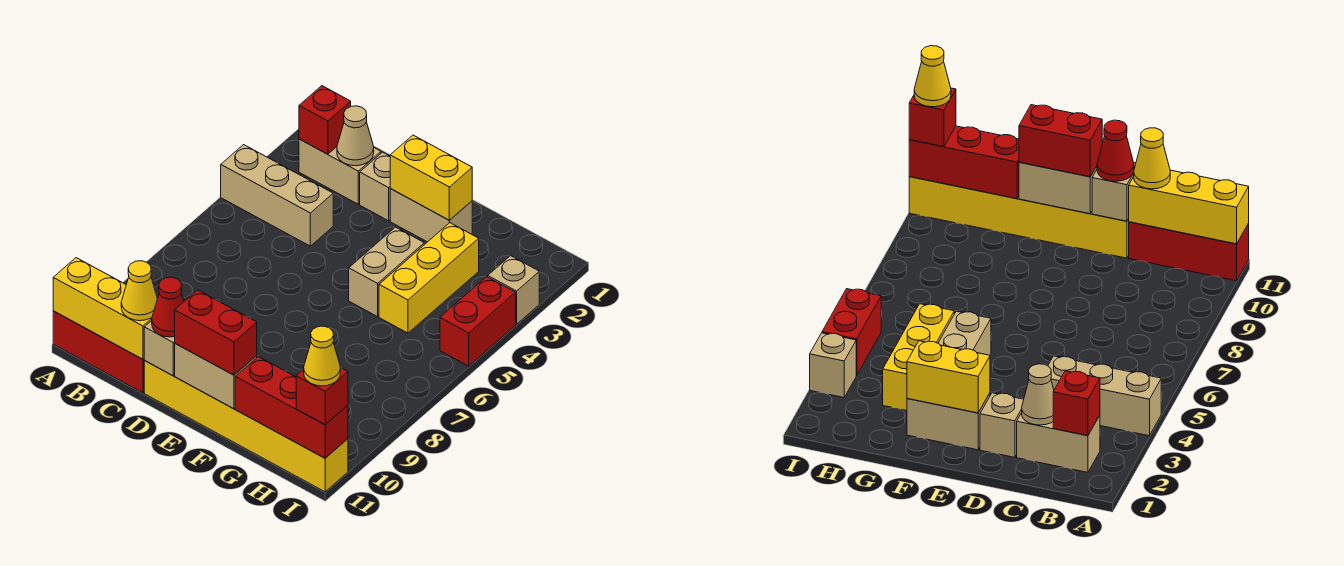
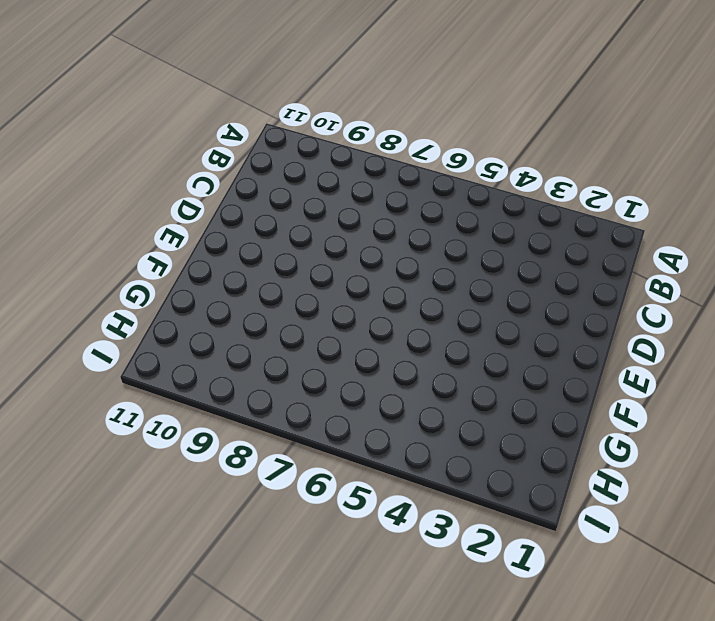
none -> tan 1x3 brick [221,145,333,246]
none -> red 1x3 brick [53,311,145,393]
none -> tan 1x2 brick [299,139,381,204]

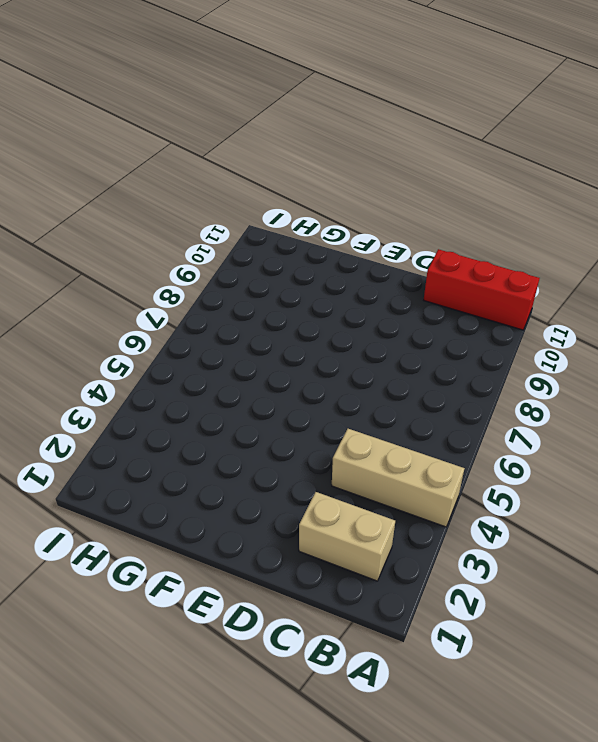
none -> tan 1x1 brick [360,152,390,221]
none -> yellow 1x6 brick [144,361,348,492]
none -> tan 1x2 brick [390,189,472,242]

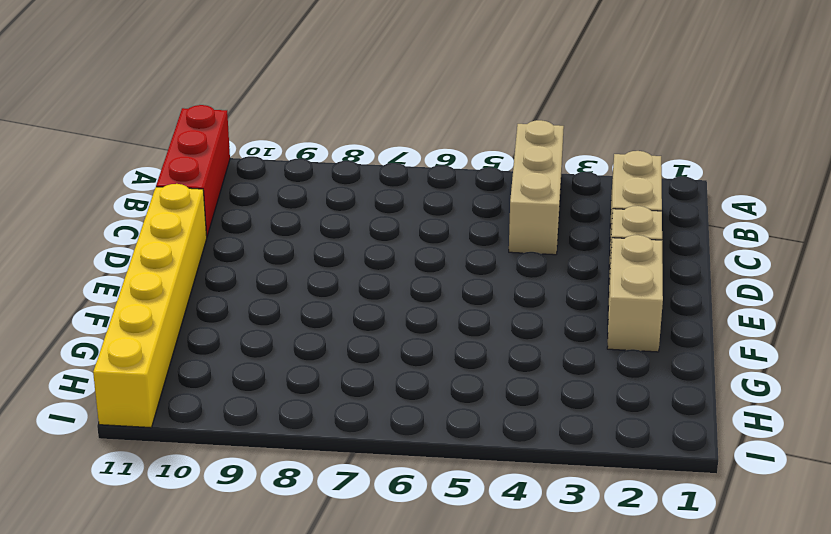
none -> tan 1x2 brick [349,227,424,317]
none -> yellow 1x3 brick [379,223,479,333]
none -> tan 1x1 brick [488,256,539,324]

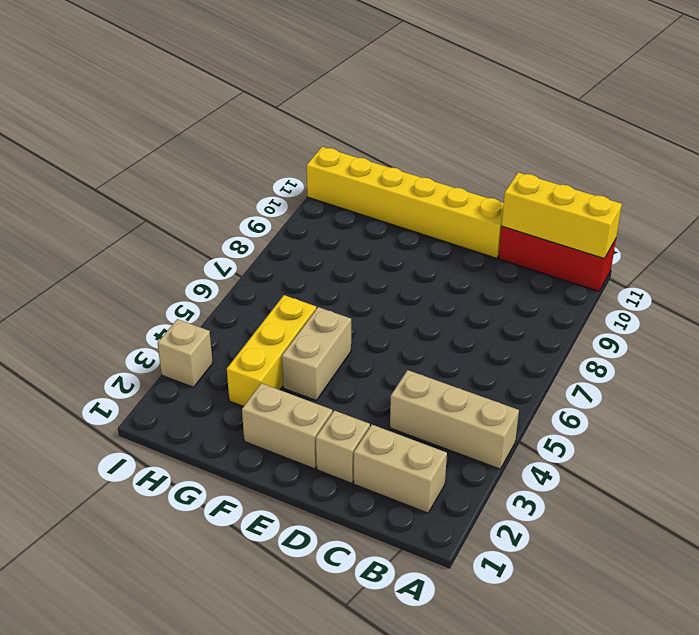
none -> red 1x2 brick [440,277,516,366]
none -> red 1x1 brick [299,86,351,154]
none -> tan 1x1 cone [337,106,374,166]

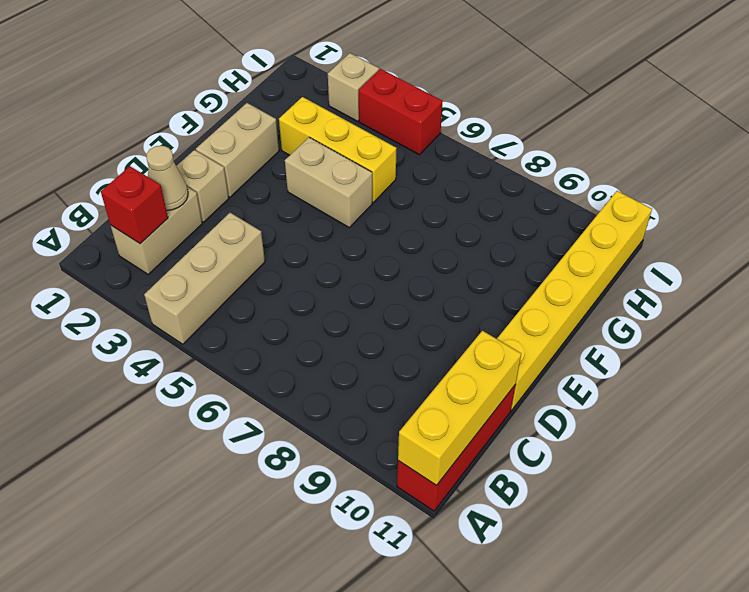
none -> tan 1x1 brick [144,321,175,376]
none -> yellow 1x2 brick [390,135,472,220]
none -> tan 1x2 brick [175,344,257,409]

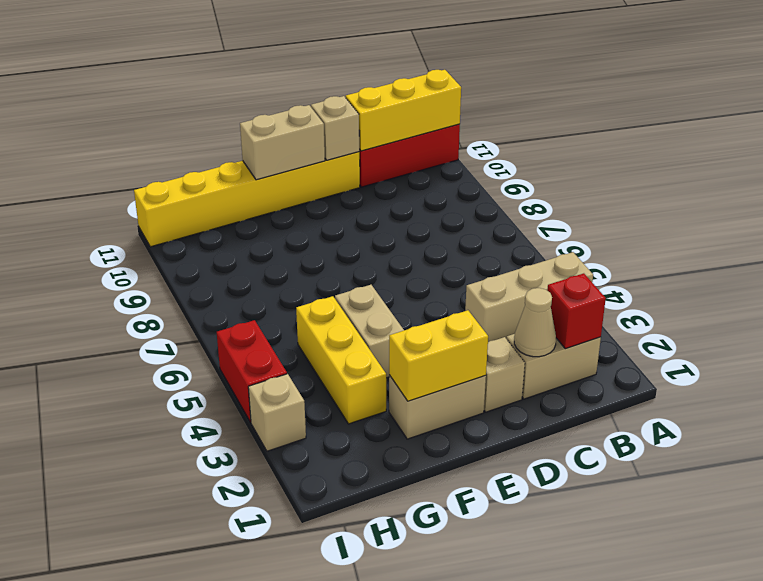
none -> red 1x3 brick [235,357,348,458]
none -> yellow 1x1 cone [121,261,157,321]
none -> red 1x1 cone [152,277,184,337]

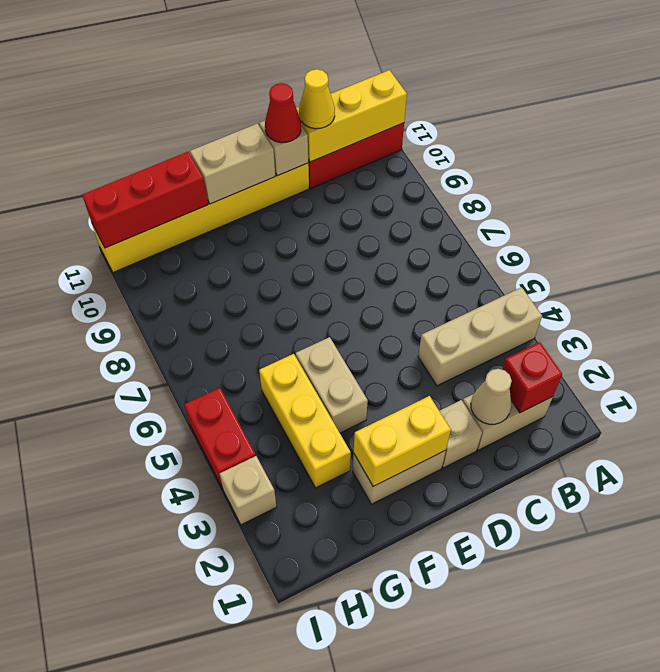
none -> red 1x2 brick [175,290,257,375]
none -> red 1x1 brick [296,368,348,425]
none -> yellow 1x1 cone [304,326,340,386]

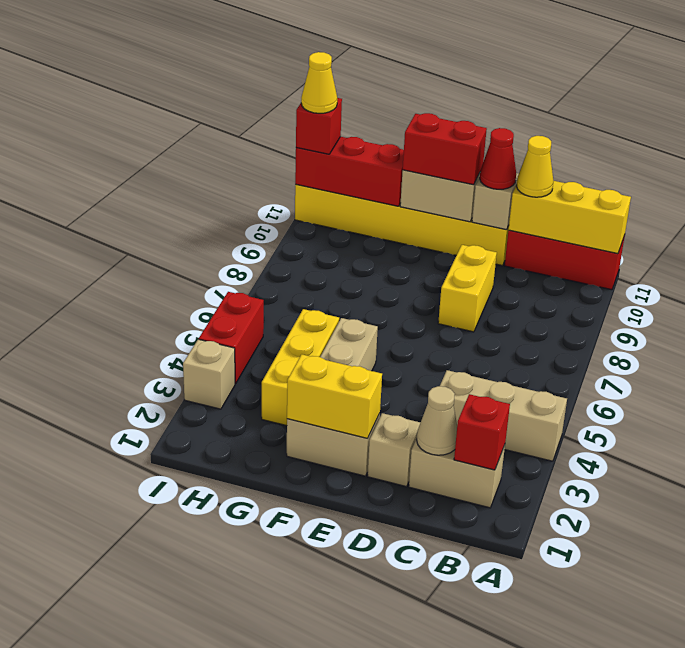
yellow 1x2 brick [438,245,497,332] -> none

